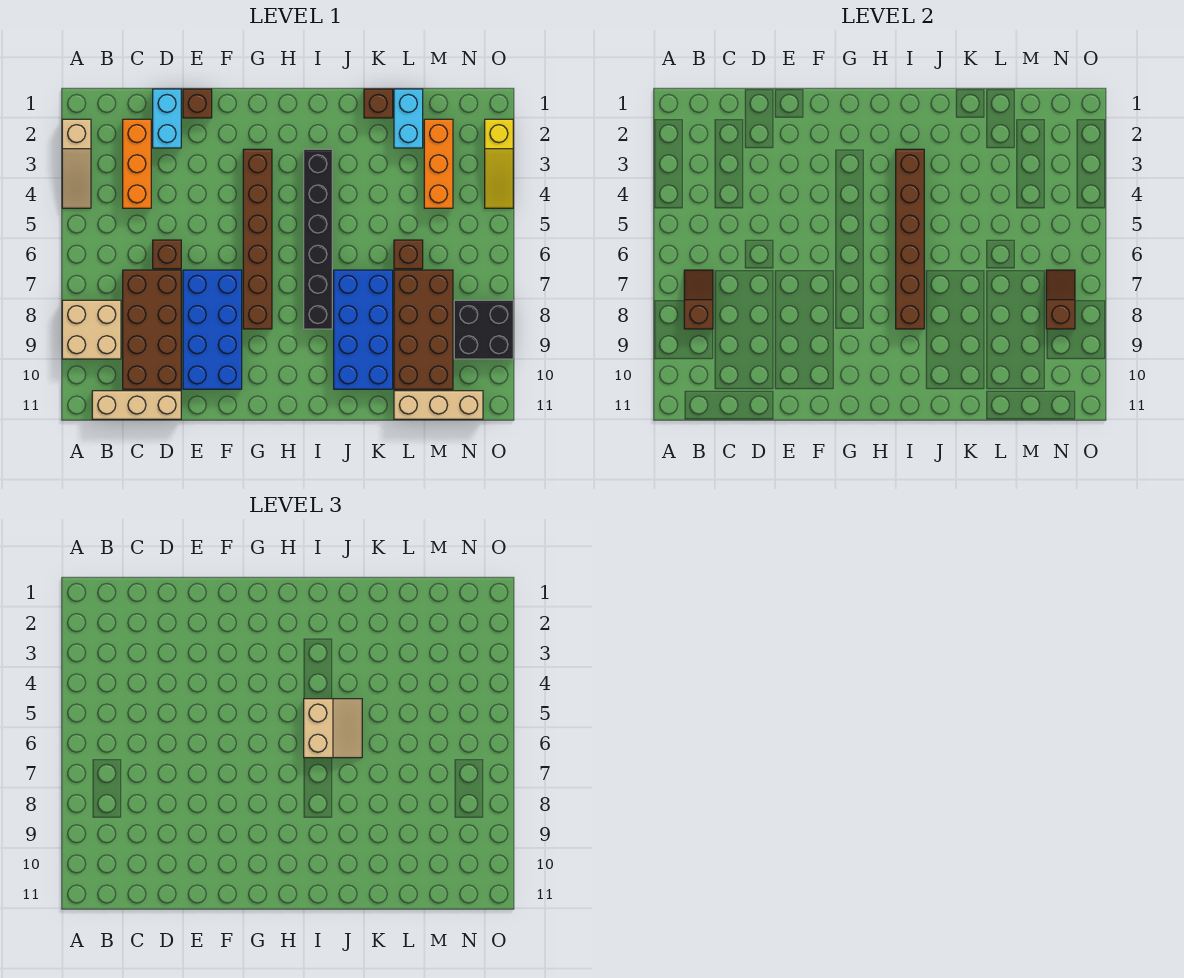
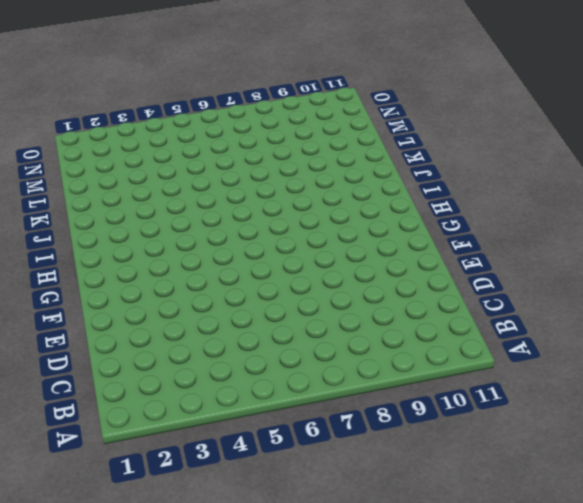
none -> tan 1x3 slope [62,119,91,208]
none -> tan 2x2 brick [62,300,121,359]
none -> tan 1x3 brick [92,391,181,419]

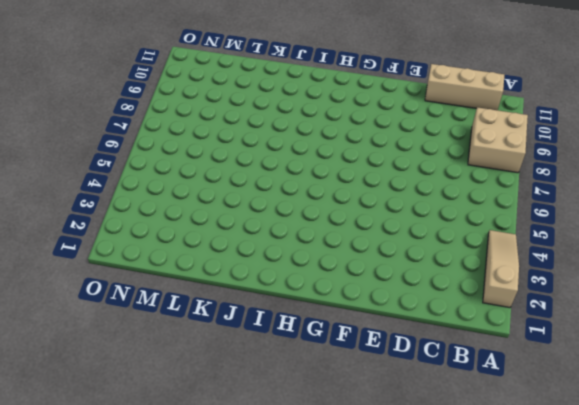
none -> orange 1x3 brick [123,119,151,208]
none -> brown 2x4 brick [123,270,181,389]
none -> cyan 1x2 brick [153,89,181,148]

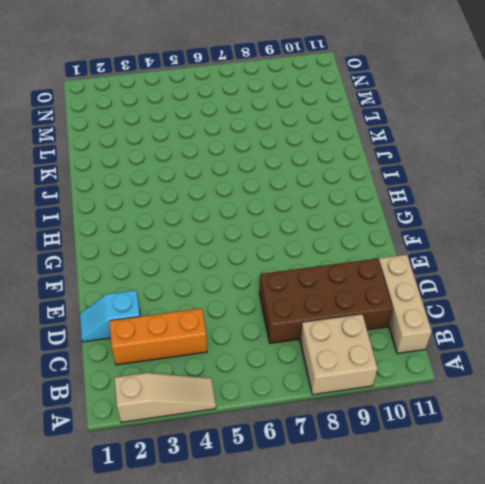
cyan 1x2 slope [80,290,140,342] -> cyan 1x2 brick [153,89,181,148]
none -> brown 1x1 brick [153,240,181,269]
none -> brown 1x1 brick [183,89,212,118]
none -> blue 2x4 brick [183,270,242,389]

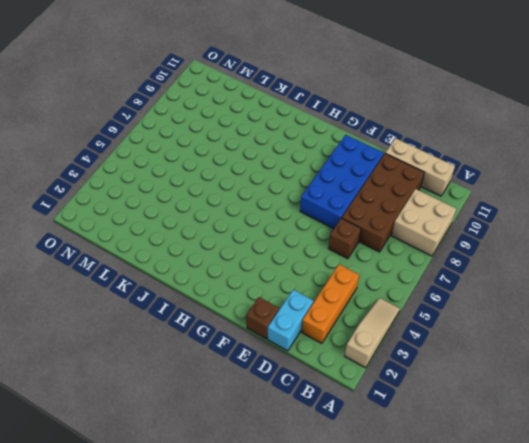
none -> brown 1x6 brick [243,149,272,329]
none -> black 1x6 brick [304,149,332,329]
none -> blue 2x4 brick [334,270,393,389]

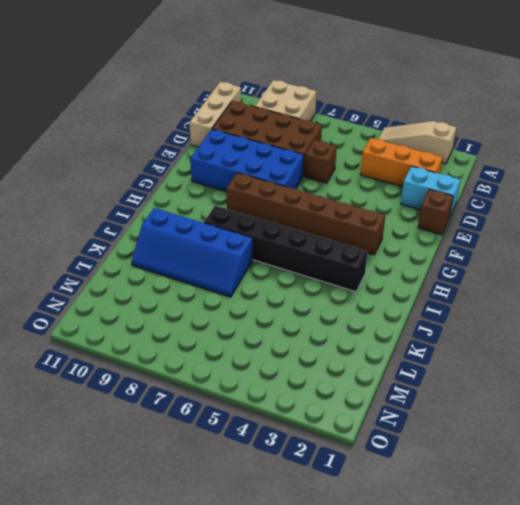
blue 2x4 slope [131,208,253,297] -> blue 2x4 brick [334,270,393,389]
none -> brown 1x1 brick [364,89,393,118]
none -> cyan 1x2 brick [394,89,423,148]
none -> brown 1x1 brick [394,240,423,269]

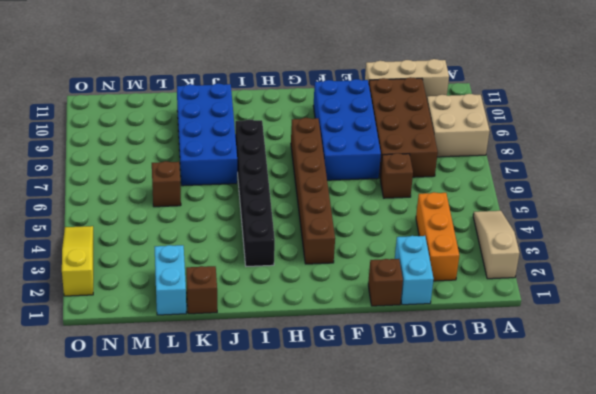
none -> brown 2x4 brick [394,270,453,389]
none -> tan 1x3 brick [394,391,483,419]
none -> orange 1x3 brick [424,119,453,208]

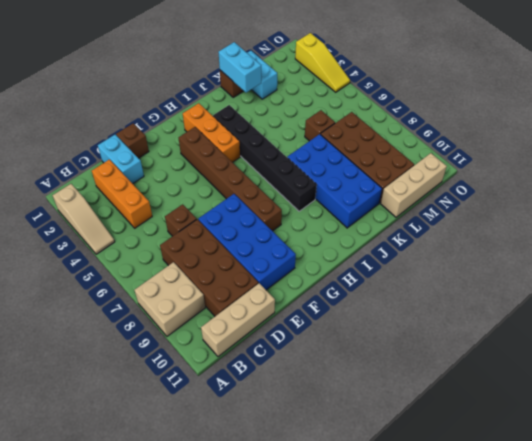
orange 1x3 brick [183,103,240,162] -> orange 1x3 brick moved to [424,119,453,208]
cyan 1x2 brick [219,42,261,93] -> none
none -> black 2x2 brick [454,300,513,359]
none -> brown 1x2 slope [684,270,713,329]
none -> brown 1x6 brick [896,149,924,329]

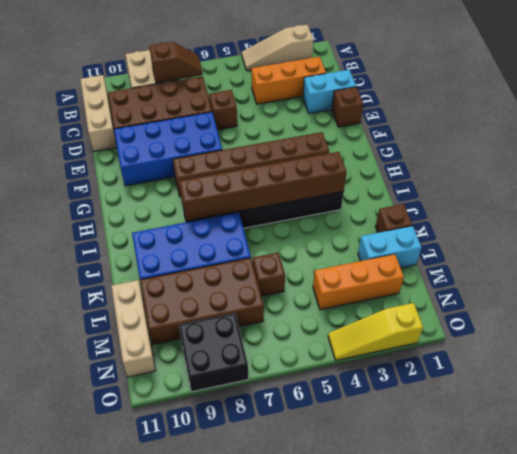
none -> brown 1x2 slope [1046,270,1075,329]
none -> tan 2x2 slope [304,699,362,758]

